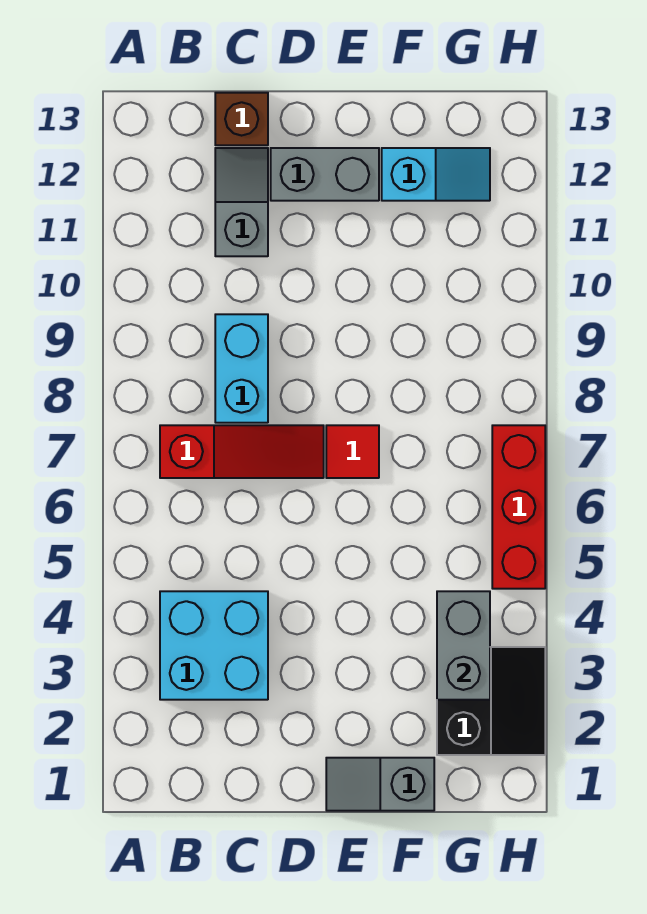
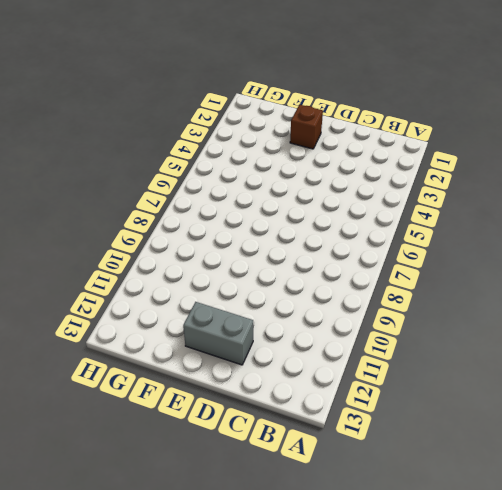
brown 1x1 brick [290,105,323,149] -> brown 1x1 brick moved to [215,93,268,145]
none -> cyan 2x2 brick [160,591,268,700]
none -> red 1x3 slope [160,425,324,478]
none -> cyan 1x2 brick [215,314,268,423]

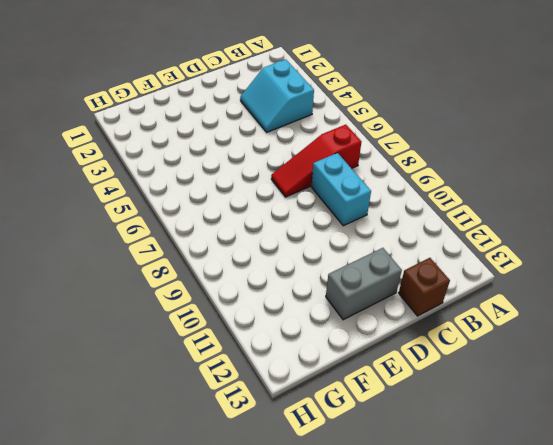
cyan 2x2 slope [240,60,314,132] -> cyan 2x2 brick [160,591,268,700]
none -> grey 1x2 slope [215,148,268,256]
none -> grey 1x2 slope [326,758,434,811]
none -> red 1x1 tile [326,425,379,478]

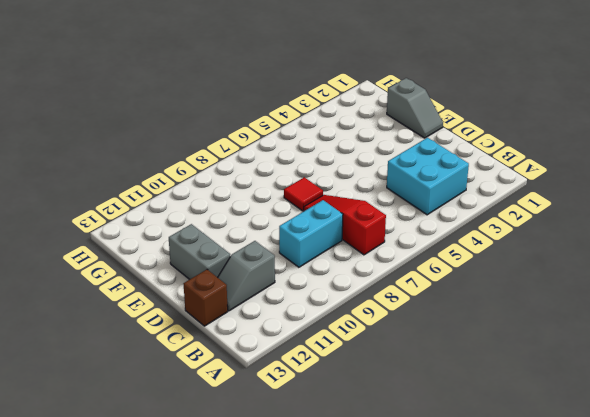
none -> cyan 1x2 slope [382,148,490,201]
none -> black 2x2 slope [437,647,545,755]
none -> red 1x3 brick [492,425,545,589]

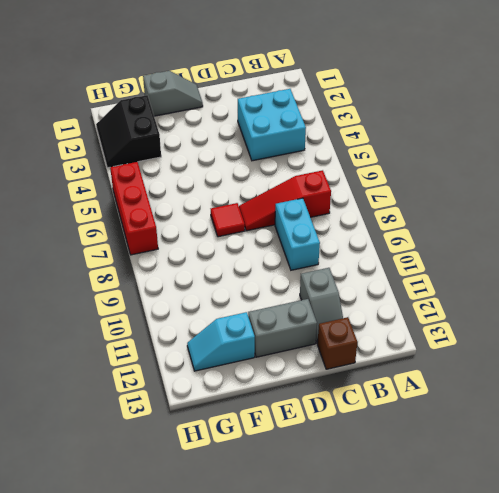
none -> grey 1x2 brick [437,591,490,700]

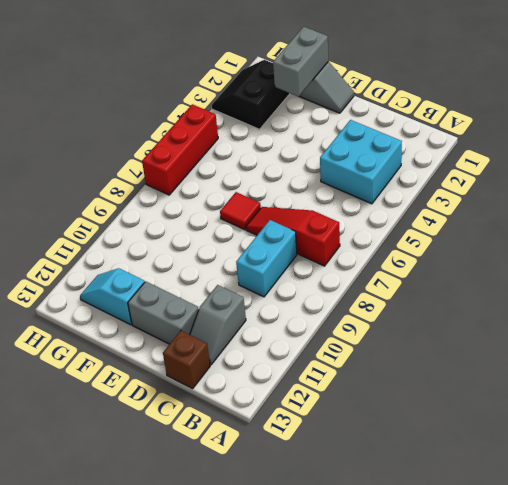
grey 1x2 brick [273,27,328,97] -> grey 1x2 brick moved to [437,591,490,700]

